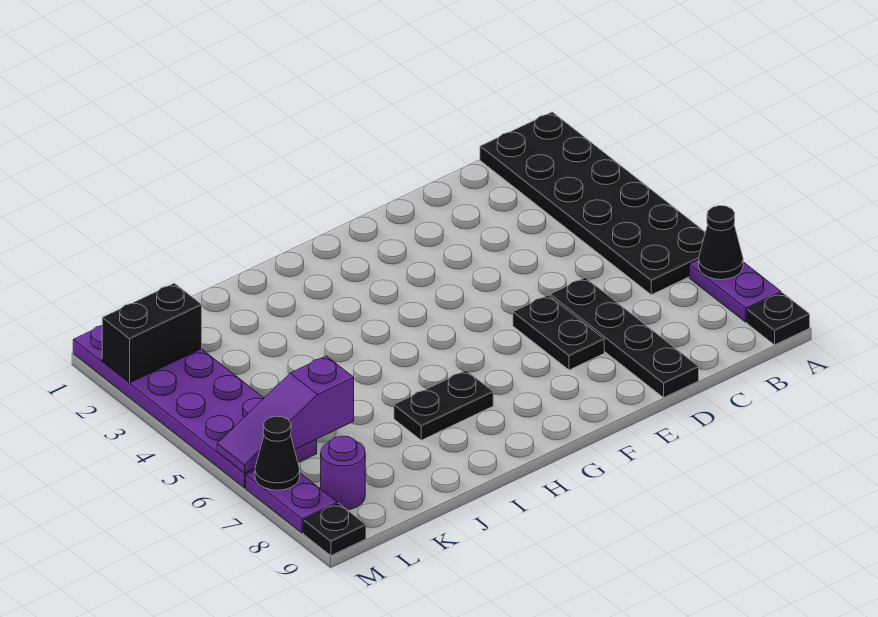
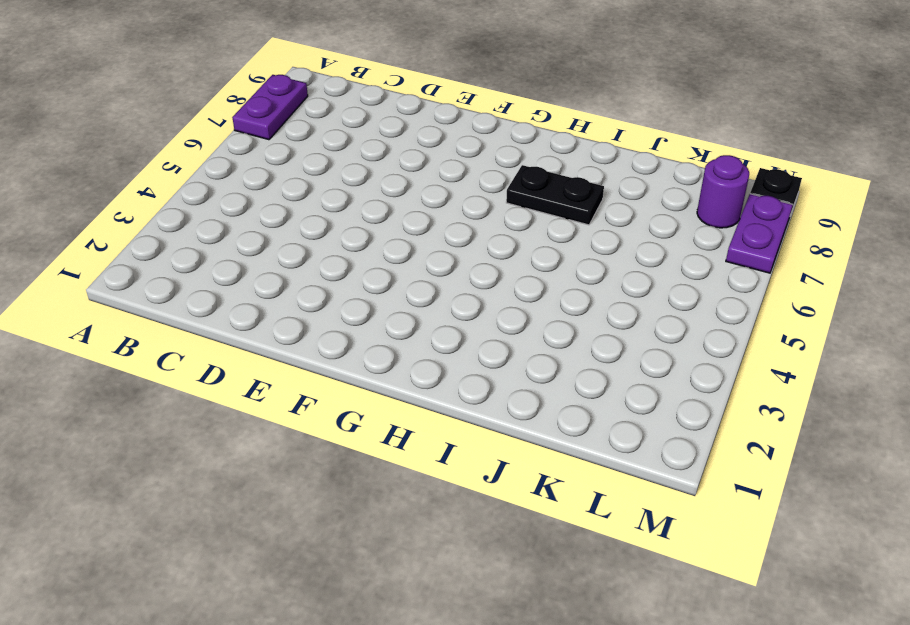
none -> black 2x6 plate [480,112,705,295]
none -> black 1x1 plate [747,293,810,345]
none -> black 1x4 plate [550,278,699,397]

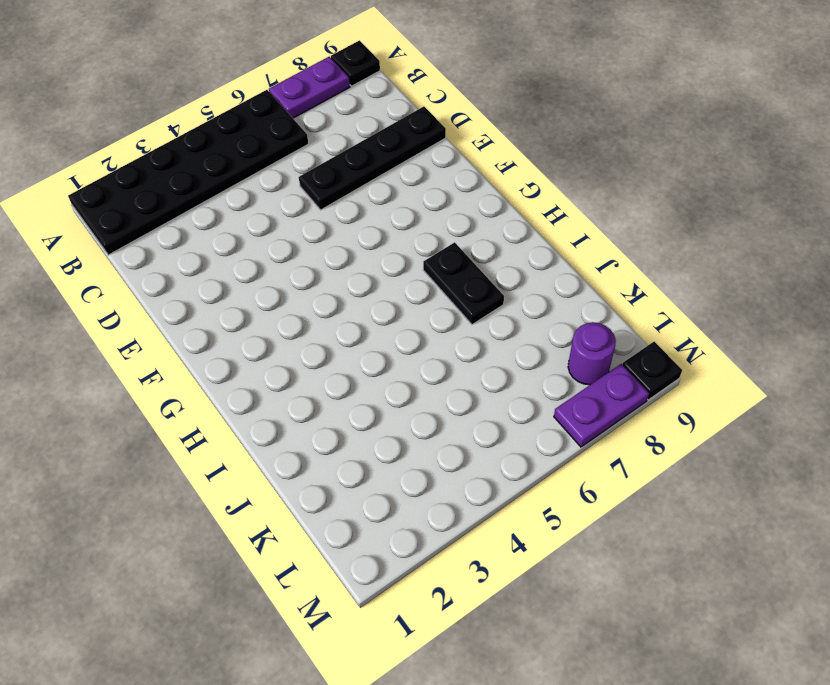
none -> black 1x2 plate [513,295,604,370]
none -> purple 2x6 plate [73,326,317,488]
none -> black 1x1 cone [699,206,743,280]

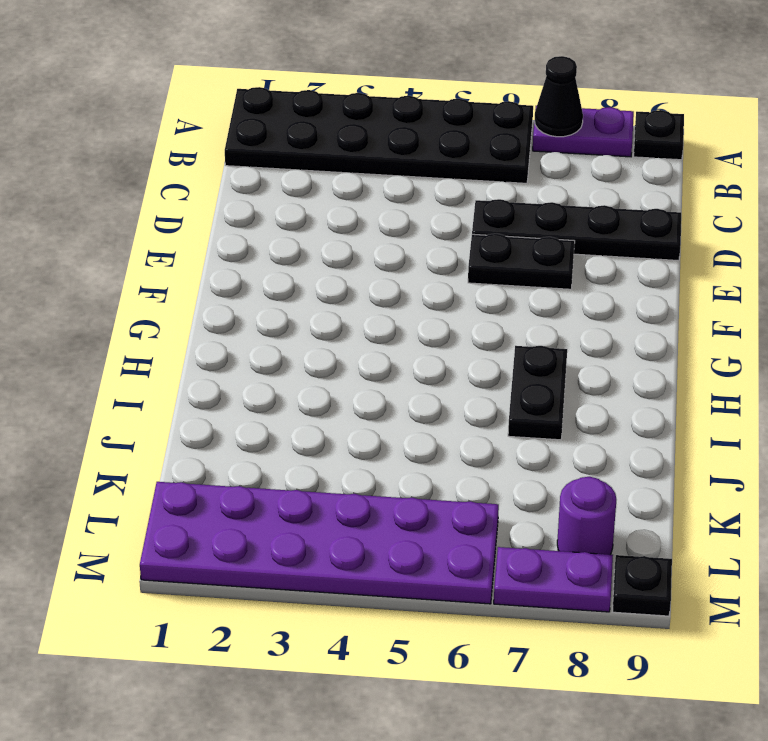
none -> purple 1x3 slope [217,356,354,473]
none -> black 1x2 brick [102,283,202,383]
none -> black 1x1 cone [255,416,300,490]

